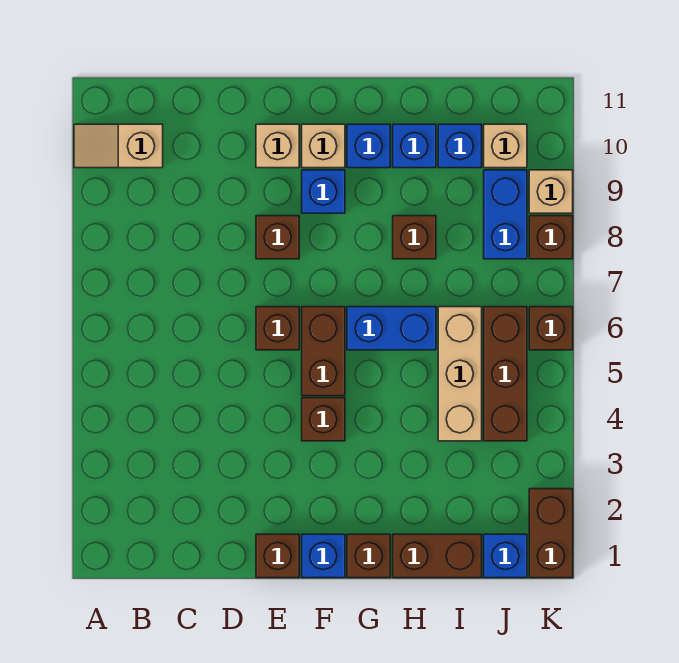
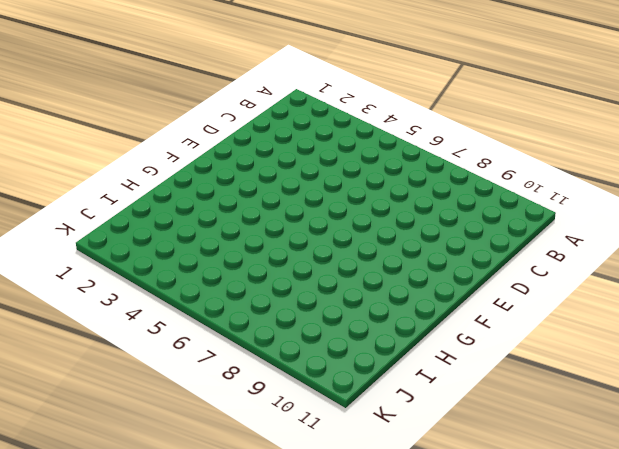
none -> tan 1x2 slope [74,124,163,168]
none -> brown 1x1 brick [256,534,299,578]
none -> brown 1x1 brick [256,307,299,350]

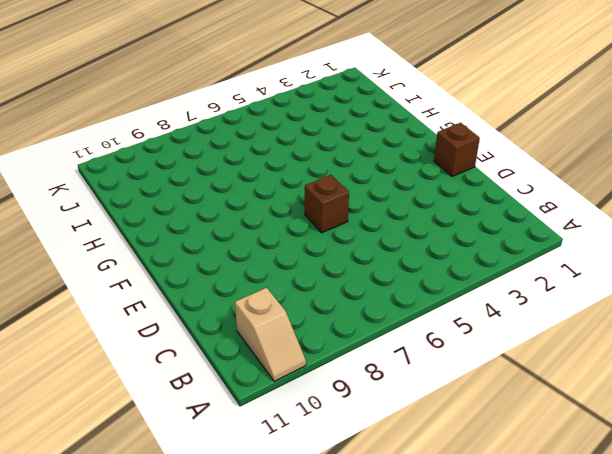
none -> brown 1x1 brick [256,216,299,259]
none -> tan 1x1 brick [256,124,299,168]
none -> blue 1x1 brick [302,534,345,578]

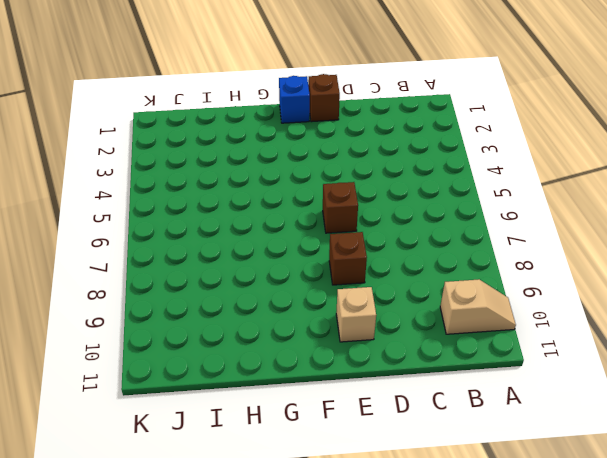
none -> brown 1x1 brick [302,398,345,441]
none -> brown 1x2 brick [302,307,345,396]
none -> blue 1x1 brick [302,170,345,213]

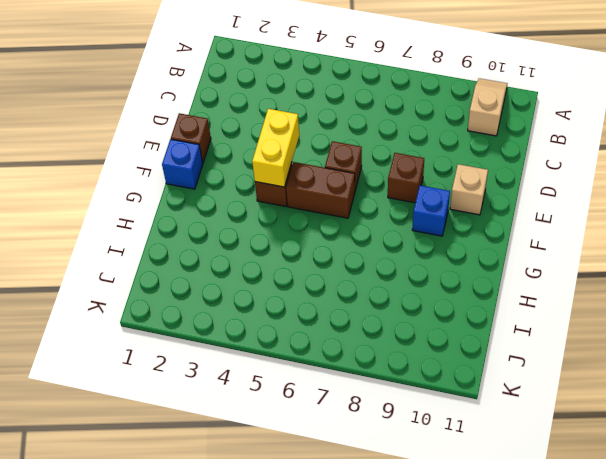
yellow 1x2 brick [252,109,299,187] -> none
none -> tan 1x1 brick [302,124,345,168]
none -> brown 1x1 brick [347,534,390,578]
none -> blue 1x2 brick [347,307,436,350]

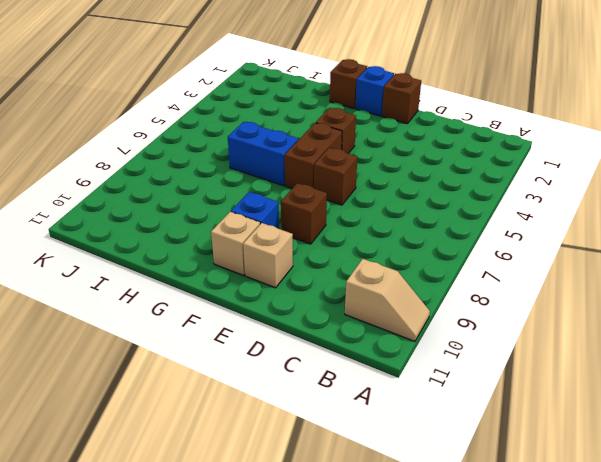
none -> blue 1x1 brick [347,124,390,168]
none -> brown 1x2 brick [393,534,482,578]
none -> brown 1x1 brick [393,216,436,259]

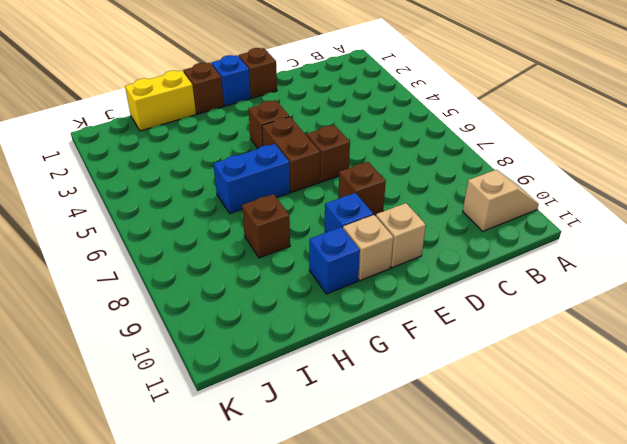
yellow 1x2 brick [125,70,196,131] -> brown 1x2 brick [393,534,482,578]
none -> blue 1x1 brick [393,124,436,168]
none -> tan 1x3 brick [438,307,482,441]
none -> blue 1x1 brick [438,124,482,168]

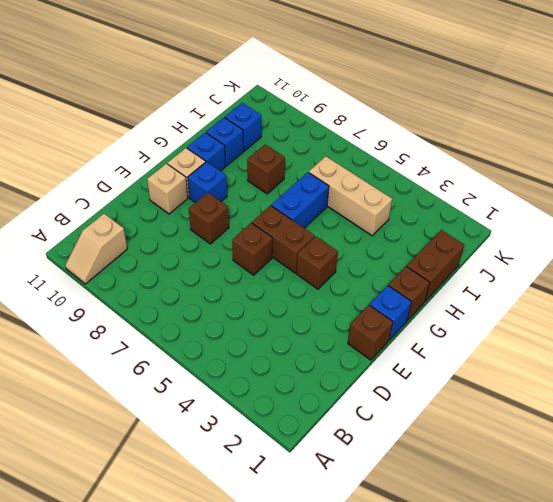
none -> blue 1x1 brick [484,534,527,578]
none -> brown 1x3 brick [484,307,527,441]
none -> blue 1x2 brick [484,170,527,259]

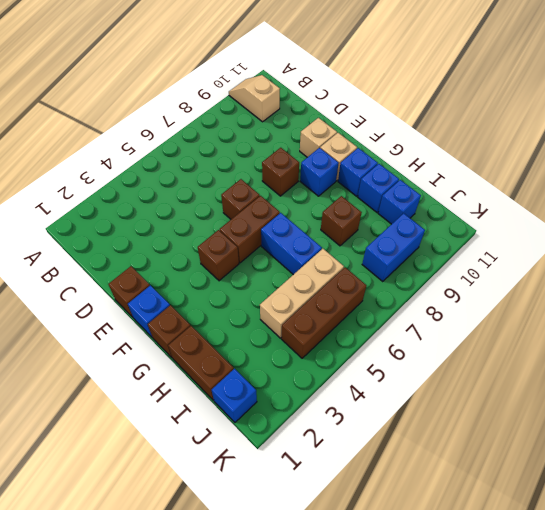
none -> tan 1x1 brick [484,124,527,168]
none -> brown 1x2 brick [529,489,573,578]
none -> brown 1x1 brick [529,307,573,350]

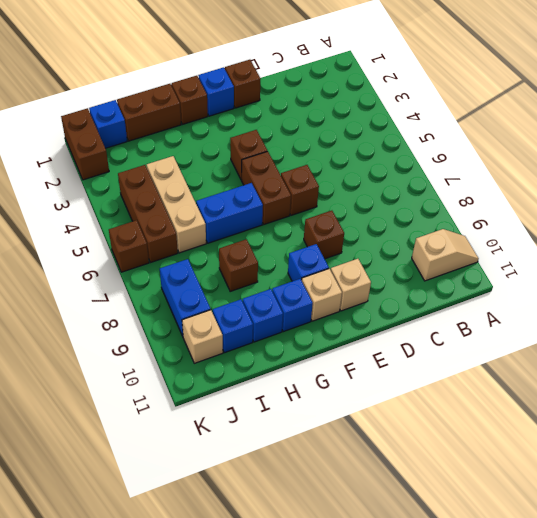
none -> brown 1x1 brick [529,216,573,259]
none -> tan 1x1 brick [529,170,573,213]

